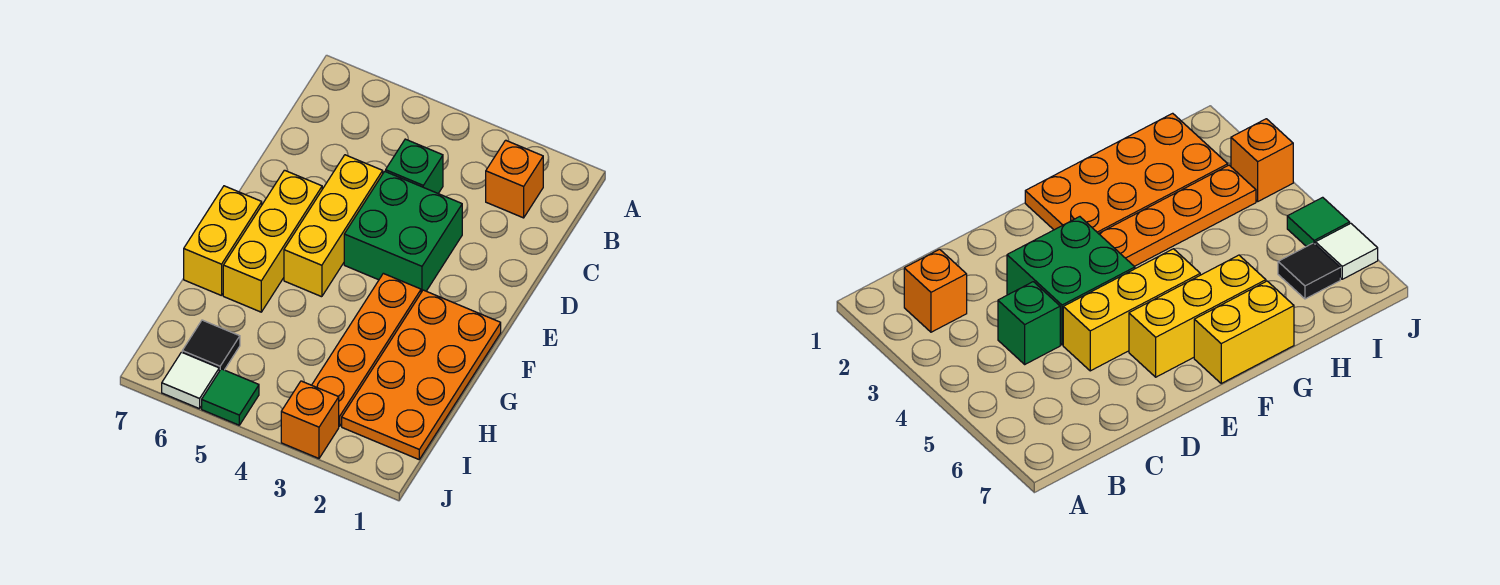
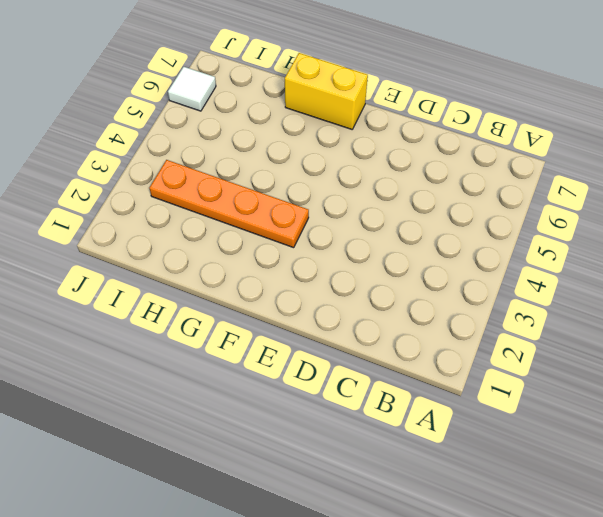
none -> orange 1x1 brick [486,140,543,218]
none -> green 1x1 brick [386,139,443,193]
none -> green 2x2 brick [344,171,462,292]

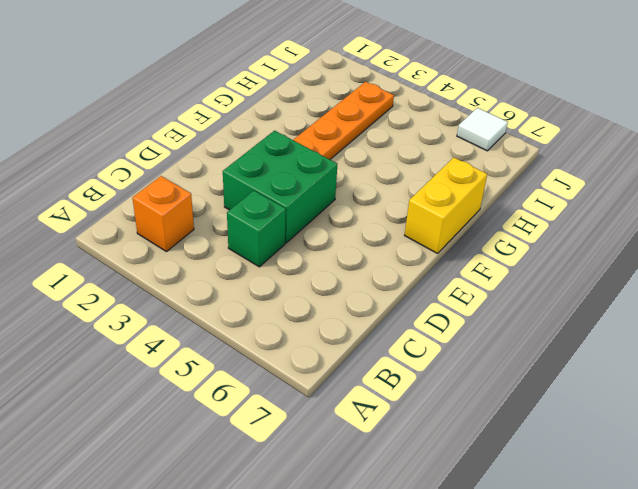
none -> yellow 1x3 brick [284,155,383,297]
none -> yellow 1x3 brick [223,170,322,312]
none -> orange 2x4 plate [342,290,501,459]

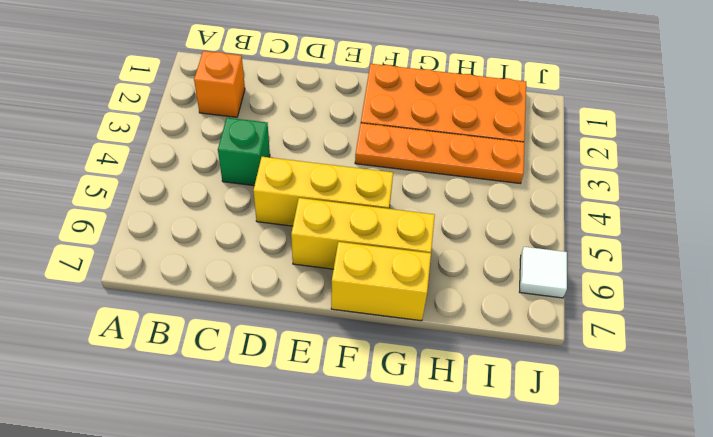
none -> green 2x2 brick [344,171,462,292]
none -> black 1x1 tile [182,320,240,371]
none -> orange 1x1 brick [281,381,339,458]

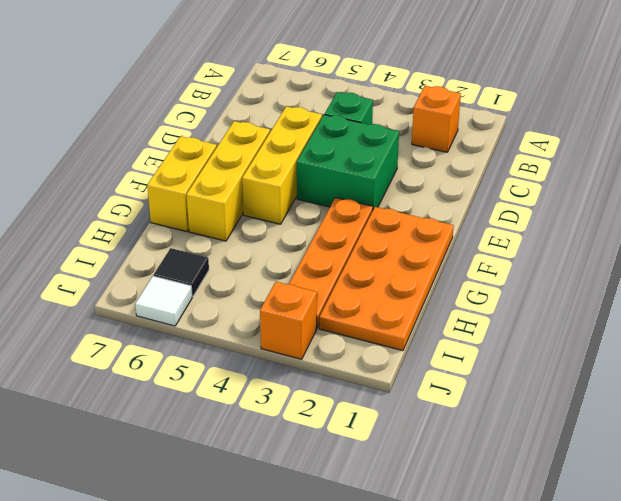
none -> green 1x1 tile [202,369,259,425]

